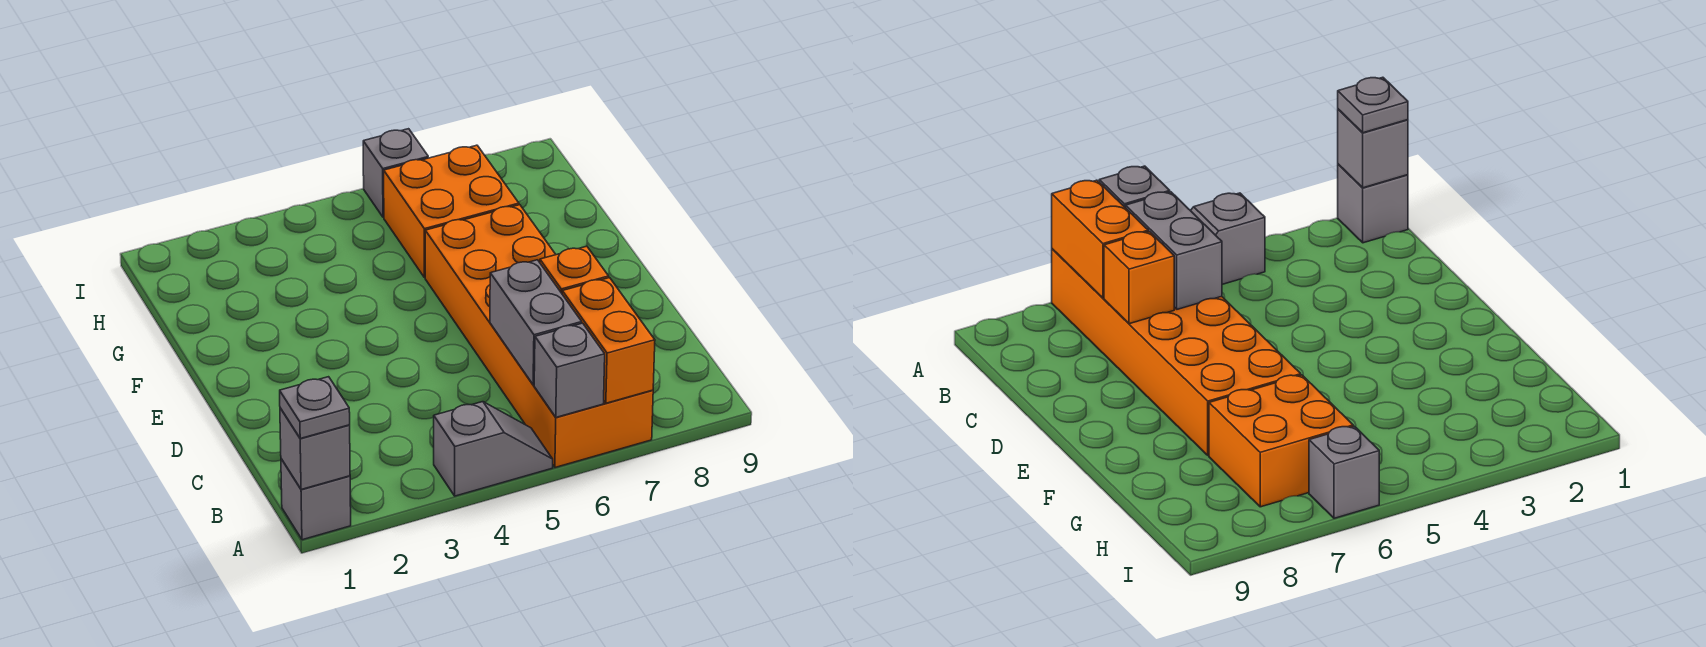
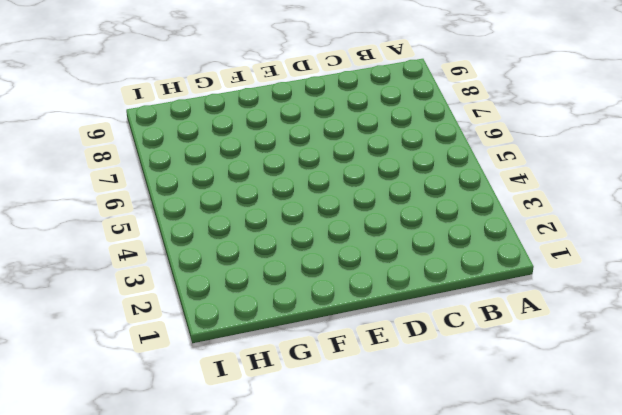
none -> grey 1x1 brick [281,459,351,540]
none -> grey 1x2 slope [434,402,553,496]

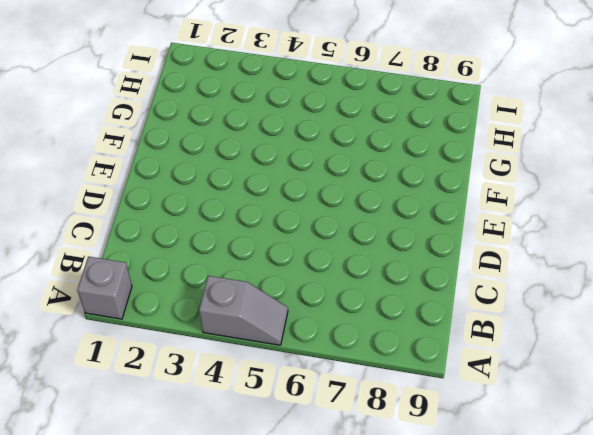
none -> orange 2x6 brick [425,205,653,467]
none -> orange 2x2 brick [384,145,519,278]

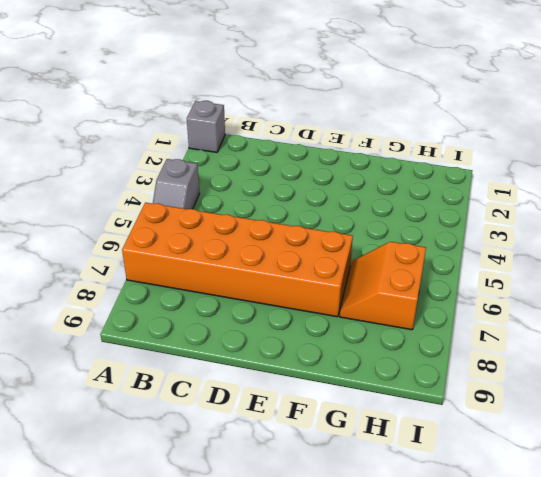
orange 2x2 slope [340,242,426,330] -> orange 2x2 brick [384,145,519,278]
none -> grey 1x1 brick [363,129,428,217]
none -> grey 1x1 brick [280,408,350,490]

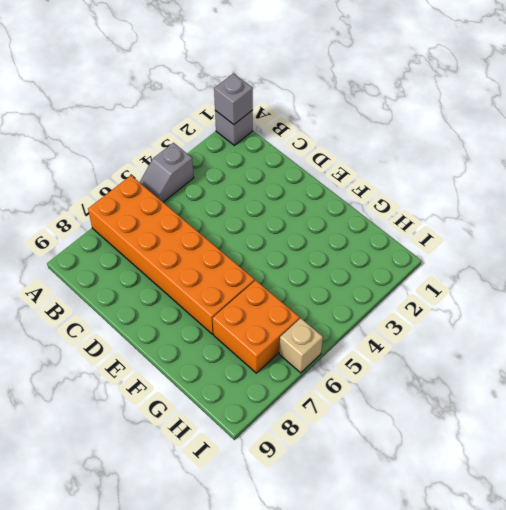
tan 1x1 brick [279,318,323,373] -> grey 1x1 brick [363,129,428,217]
none -> grey 1x1 brick [534,323,605,417]
none -> orange 1x2 brick [562,278,655,403]

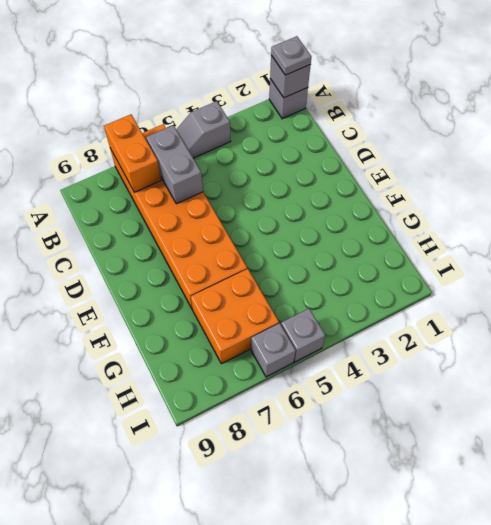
grey 1x1 brick [281,309,325,362] -> grey 1x1 brick moved to [534,323,605,417]
none -> orange 1x1 brick [540,246,609,293]

